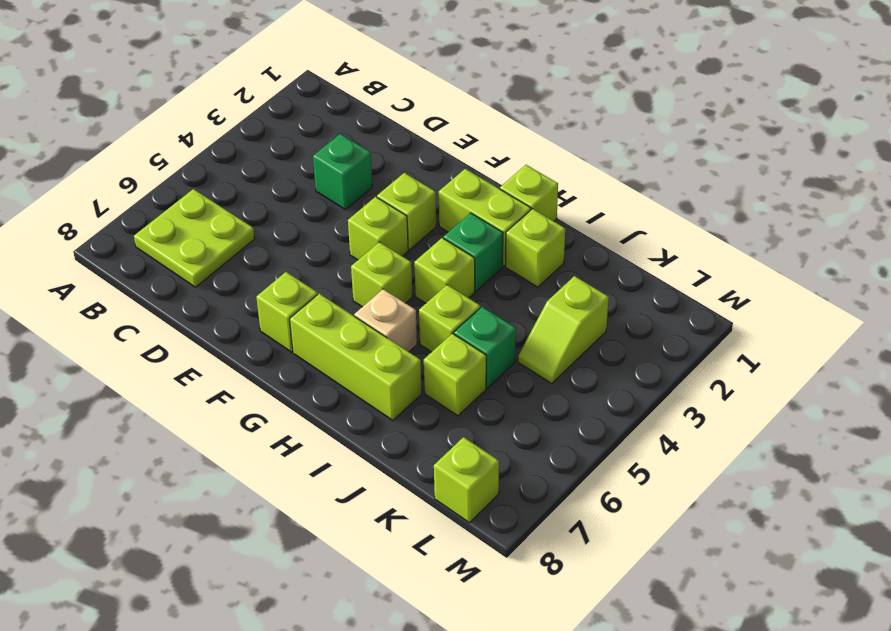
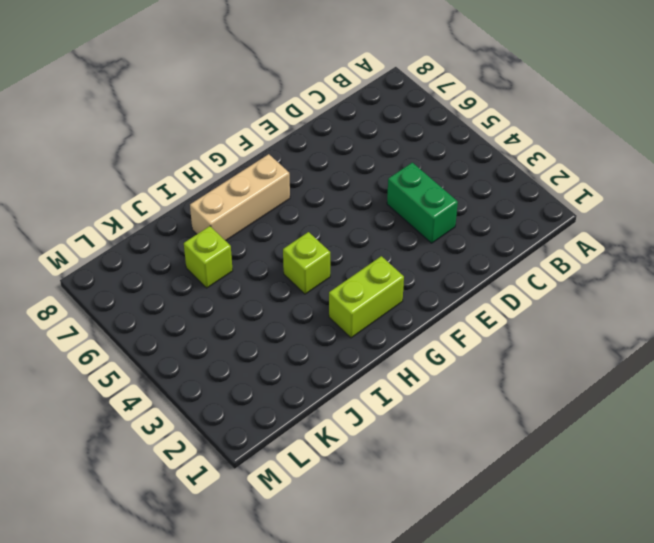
green 1x2 brick [387,163,458,243] -> green 1x1 brick [313,134,372,210]
tan 1x3 brick [190,154,290,241] -> lime 1x3 brick [290,294,422,420]
none -> lime 2x2 plate [134,189,255,287]
none -> lime 1x1 brick [377,173,436,250]
none -> lime 1x1 brick [348,197,408,260]

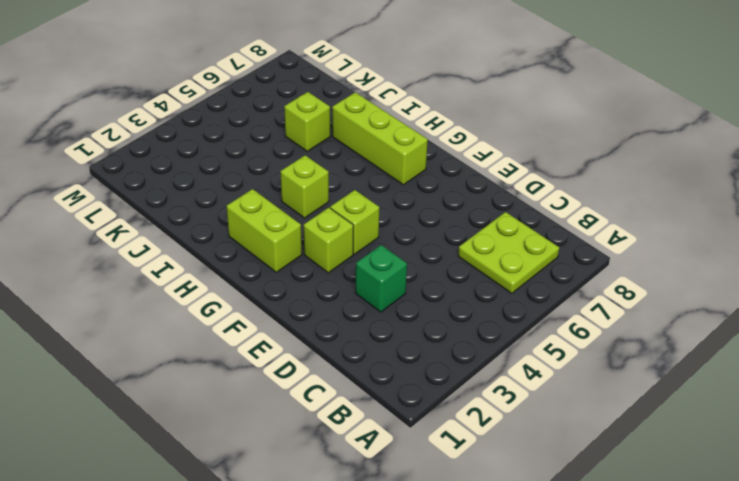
none -> lime 1x1 brick [256,272,318,352]
none -> lime 1x1 brick [351,242,413,307]
none -> lime 1x1 brick [500,165,558,221]

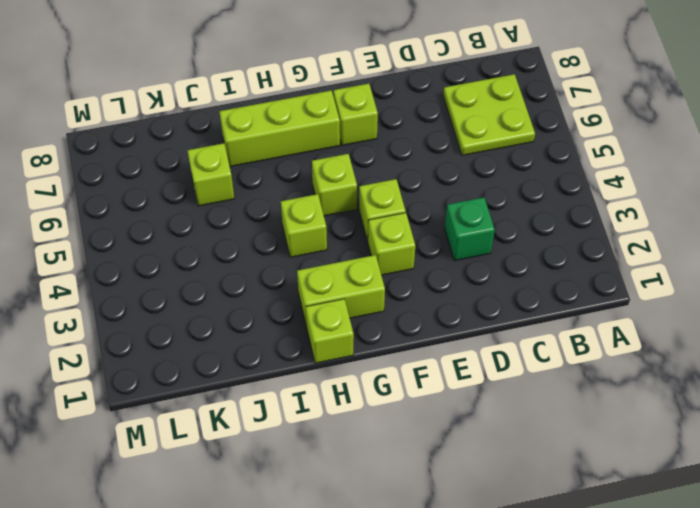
none -> green 1x1 brick [443,213,503,291]
none -> tan 1x1 brick [354,289,417,352]
none -> lime 1x1 brick [506,209,565,287]

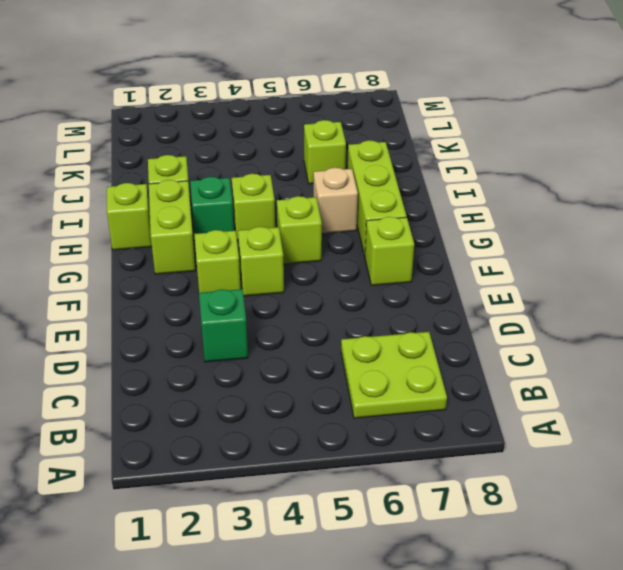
none -> lime 1x1 brick [419,285,480,352]
none -> green 1x1 brick [454,307,516,388]
none -> lime 1x2 slope [518,276,609,383]

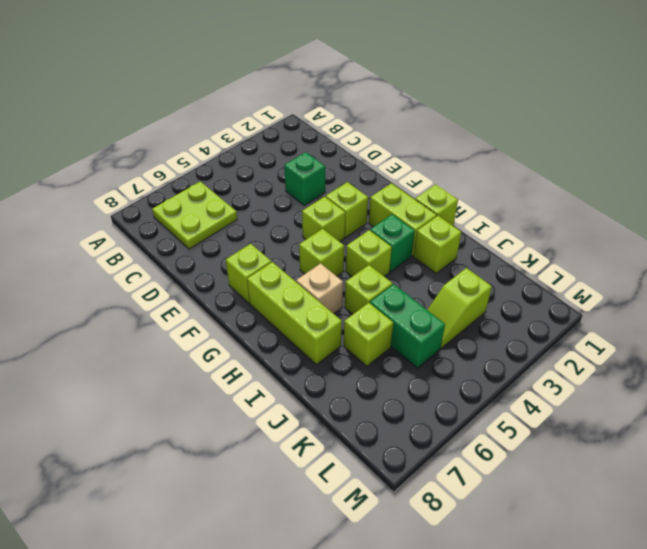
green 1x2 brick [370,284,445,368] -> green 1x1 brick [454,307,516,388]
none -> lime 1x1 brick [434,437,499,523]

